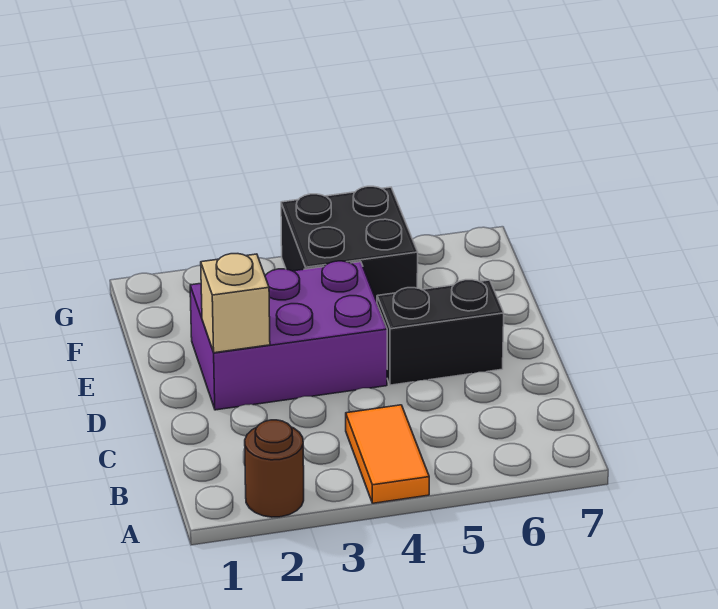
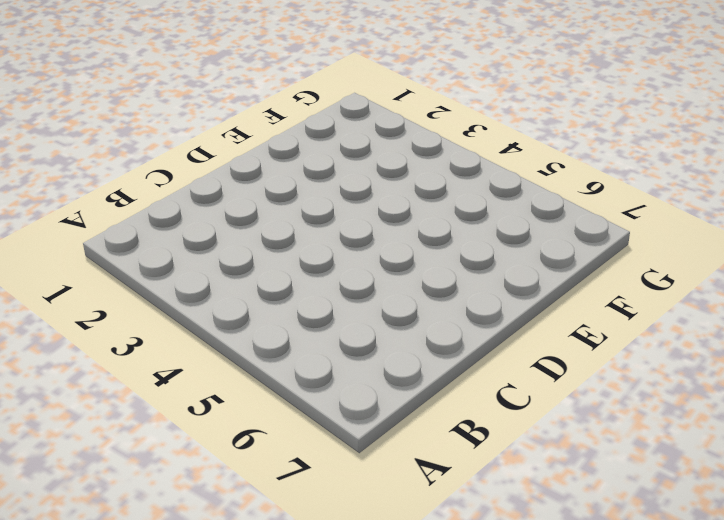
none -> brown 1x1 round brick [245,420,304,517]
none -> orange 1x2 tile [346,405,429,503]

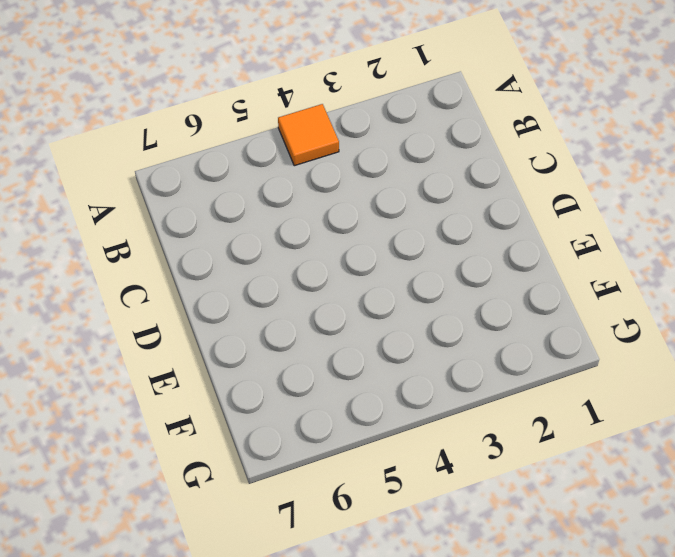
orange 1x1 tile [278,104,339,166] -> orange 1x2 tile [346,405,429,503]
none -> brown 1x1 round brick [245,420,304,517]
none -> purple 2x3 brick [190,261,387,410]

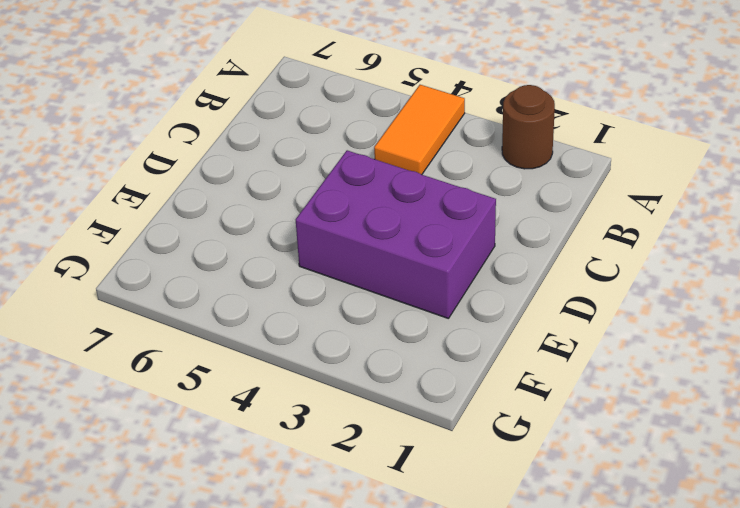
none -> black 1x2 brick [377,280,504,385]
none -> black 2x2 brick [281,186,418,301]

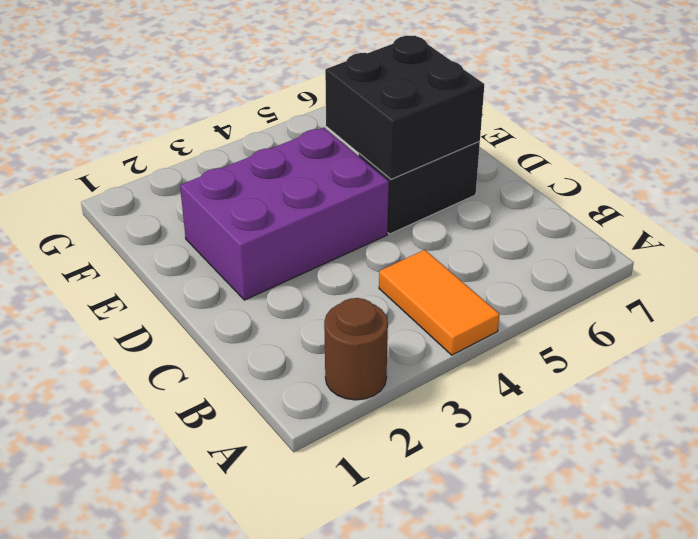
black 2x2 brick [325,36,484,179] -> black 2x2 brick moved to [281,186,418,301]
none -> tan 1x1 brick [201,254,270,353]

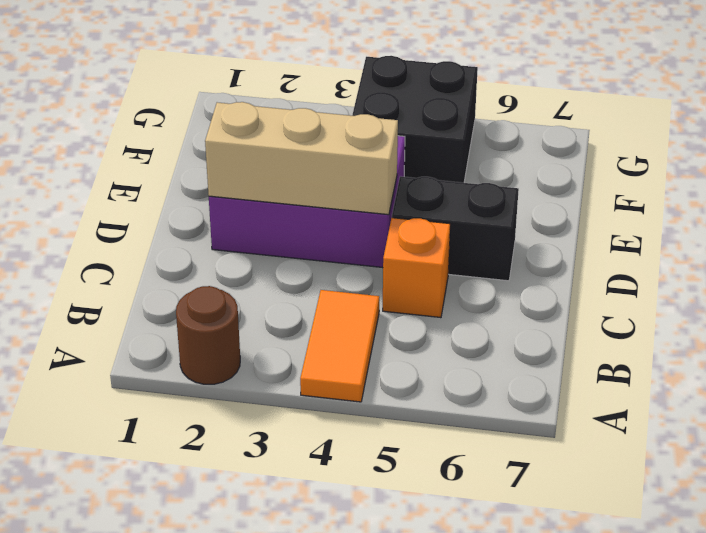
orange 1x1 brick [383,218,450,318] -> none
tan 1x3 brick [205,102,398,215] -> tan 1x1 brick [201,254,270,353]

